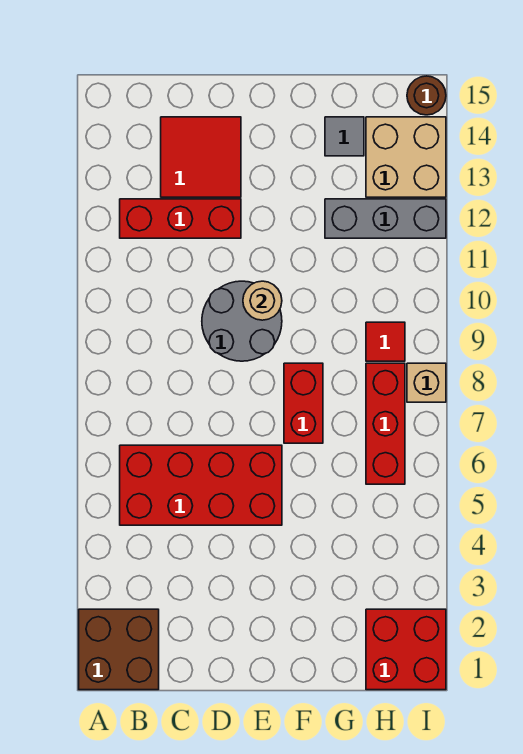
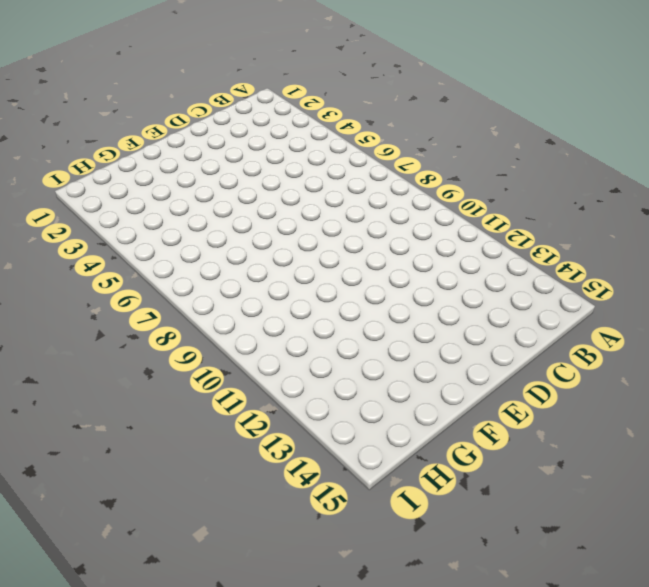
none -> brown 2x2 brick [79,609,159,690]
none -> red 2x4 brick [120,445,282,525]
none -> red 1x3 brick [120,199,241,238]

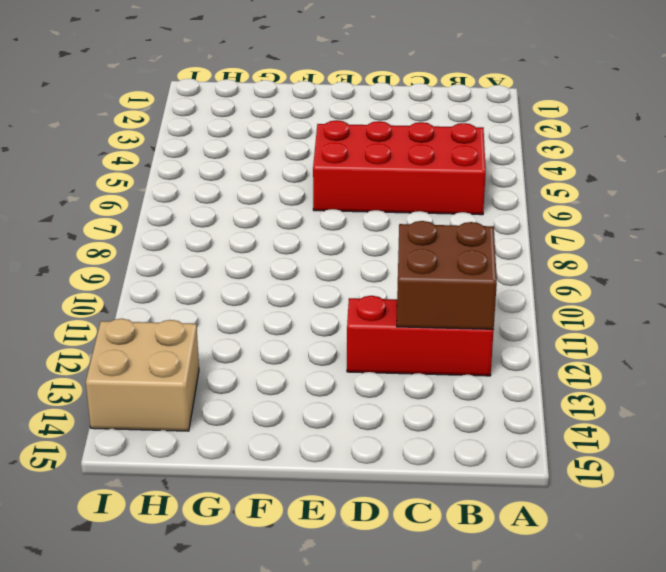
brown 2x2 brick [397,221,497,329] -> brown 2x2 brick moved to [79,609,159,690]
none -> red 2x2 tile [161,117,241,197]
none -> grey 2x2 round brick [202,281,282,361]
none -> red 1x2 brick [284,363,323,443]

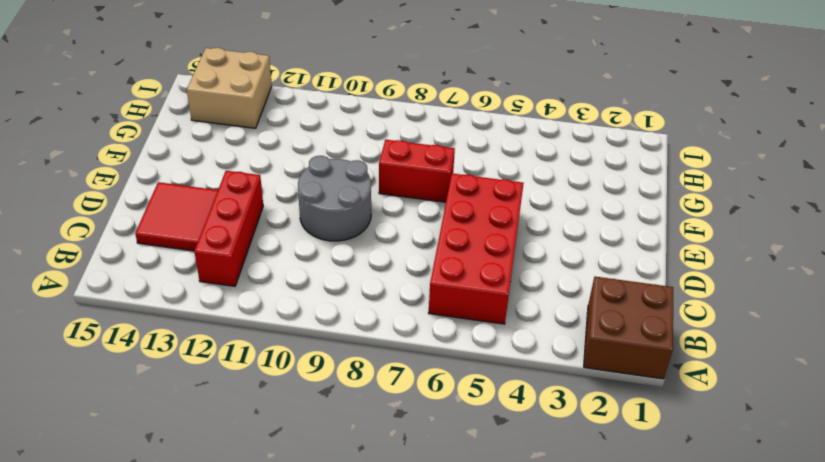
none -> grey 1x3 brick [325,199,446,238]
none -> grey 1x1 tile [325,117,364,156]
none -> red 2x2 brick [366,609,446,690]

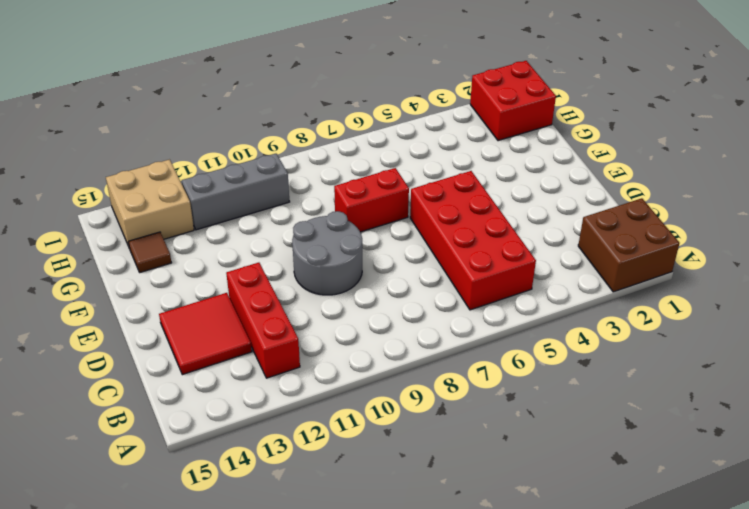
brown 1x1 tile [128,232,172,272] -> grey 1x1 tile [325,117,364,156]
grey 1x3 brick [182,154,290,230] -> grey 1x3 brick turned to [325,199,446,238]
none -> red 1x3 brick [366,363,405,484]
none -> red 1x1 tile [366,322,405,361]
none -> tan 1x1 brick [407,363,446,402]

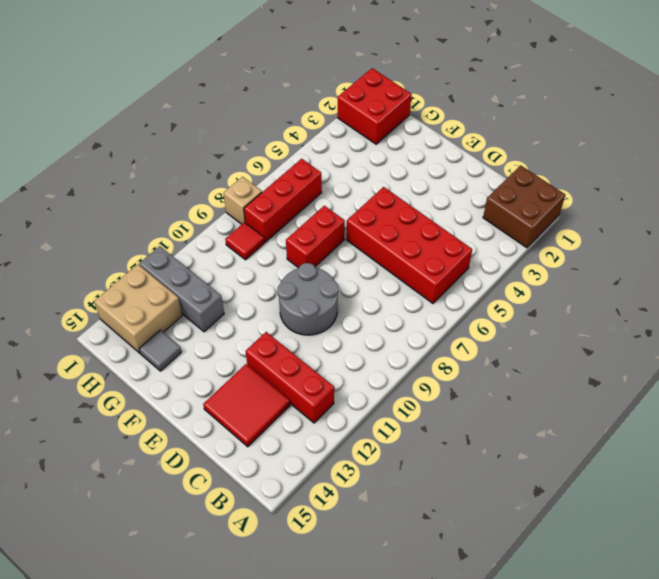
none -> brown 1x1 round brick [407,76,446,115]
none -> tan 1x1 round brick [243,281,282,320]

